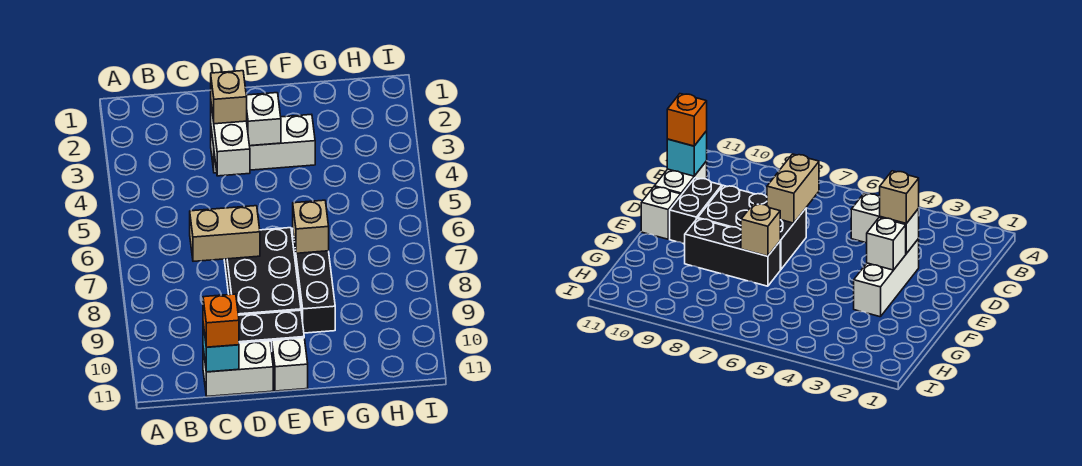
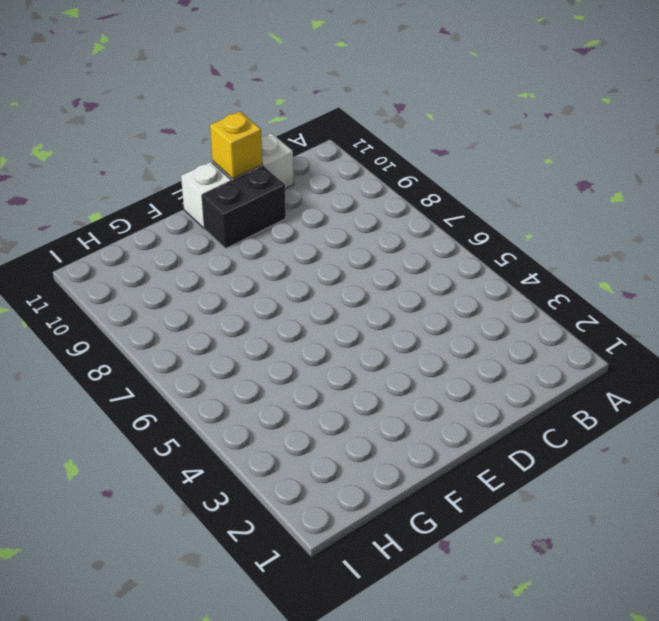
yellow 1x1 brick [210,112,262,179] -> none
none -> white 1x3 brick [211,114,315,173]
none -> black 2x3 brick [224,228,301,315]
none -> black 1x3 brick [293,234,335,333]

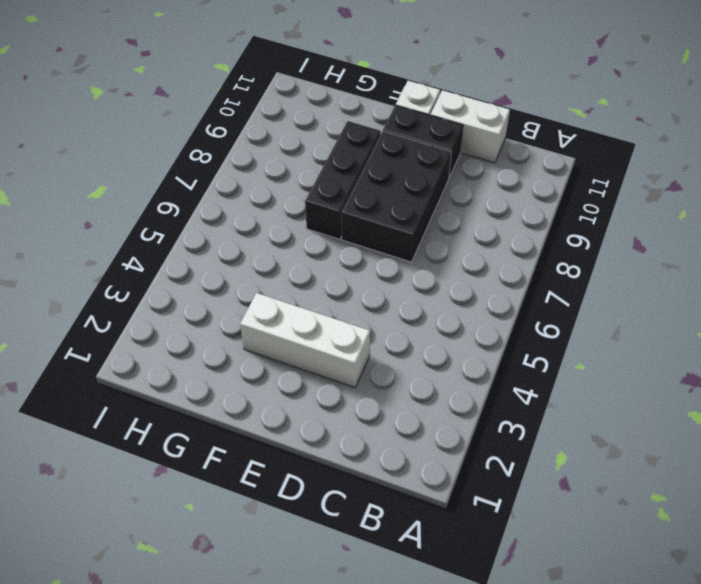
none -> tan 1x2 brick [190,206,260,261]
none -> cyan 1x1 brick [203,324,239,372]
none -> white 1x2 brick [211,105,250,176]

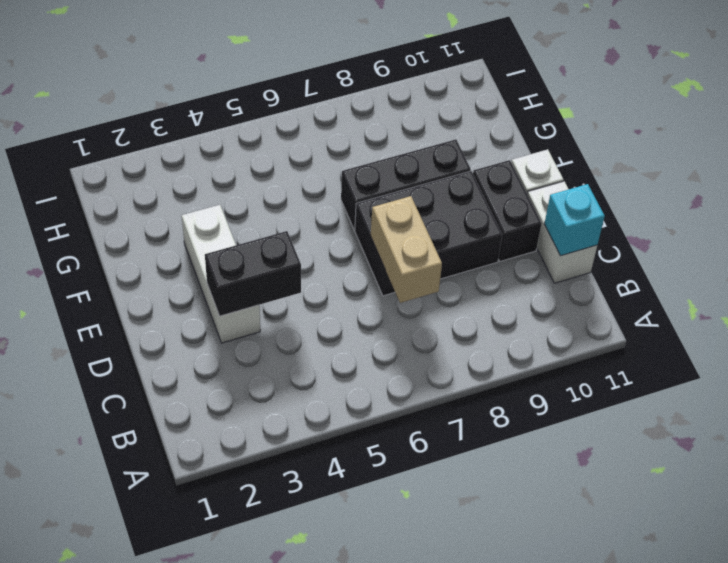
black 1x2 brick [205,231,301,316] -> white 1x2 brick [211,105,250,176]
none -> white 1x1 brick [246,93,281,146]
none -> tan 1x1 brick [293,200,329,253]
none -> orange 1x1 brick [203,294,239,347]

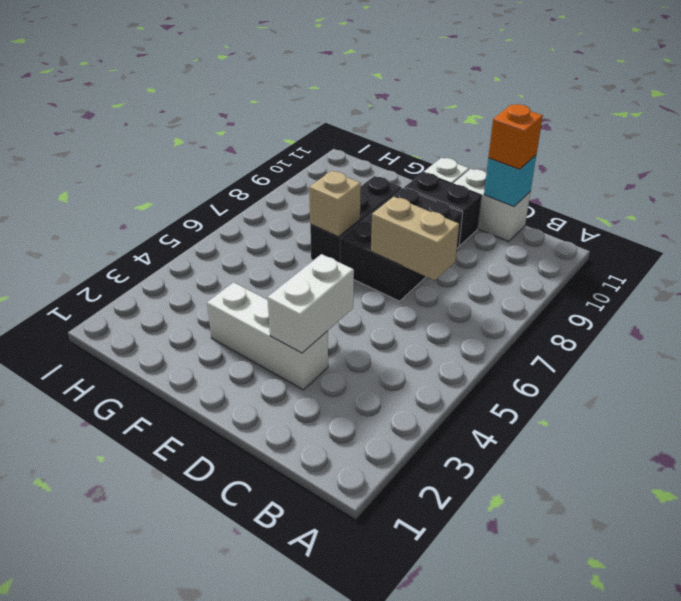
none -> white 1x1 brick [246,93,281,146]
none -> tan 1x1 brick [211,71,247,124]

